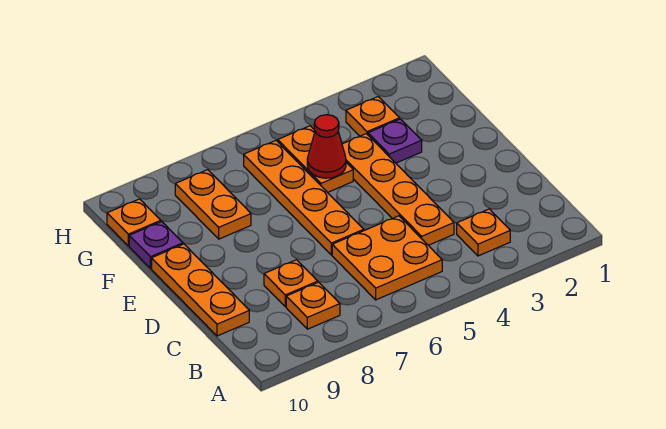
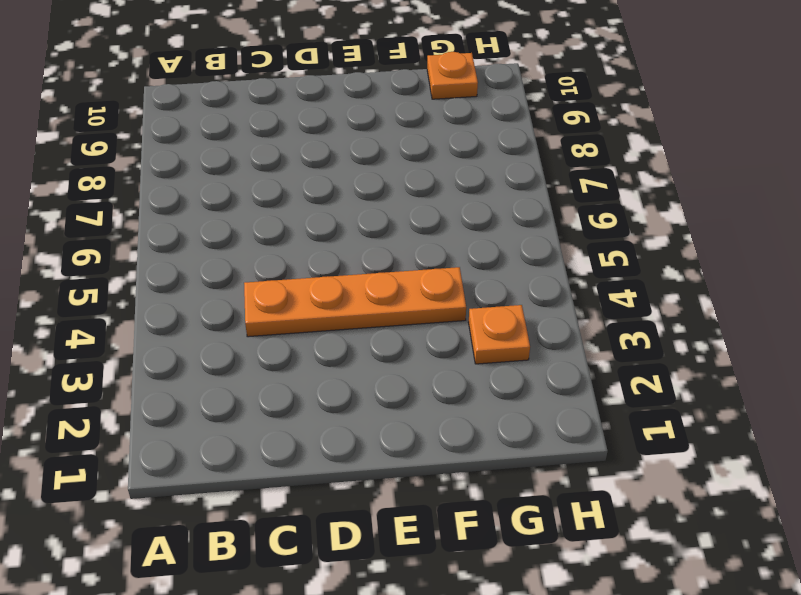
none -> orange 1x1 plate [457,209,510,256]
none -> orange 2x2 plate [332,216,442,300]
none -> orange 1x1 plate [286,282,340,329]

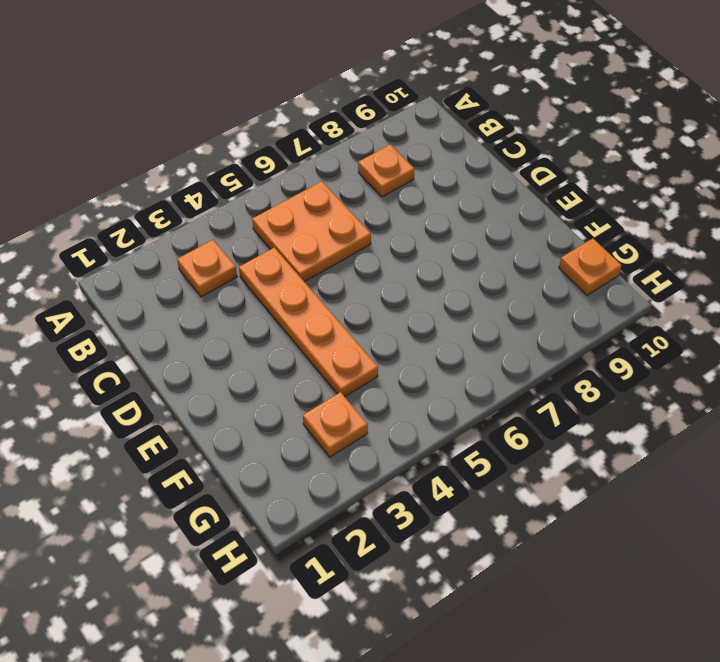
none -> orange 1x1 plate [264,260,318,307]
none -> orange 1x3 plate [152,244,249,336]
none -> orange 1x4 plate [244,141,364,255]

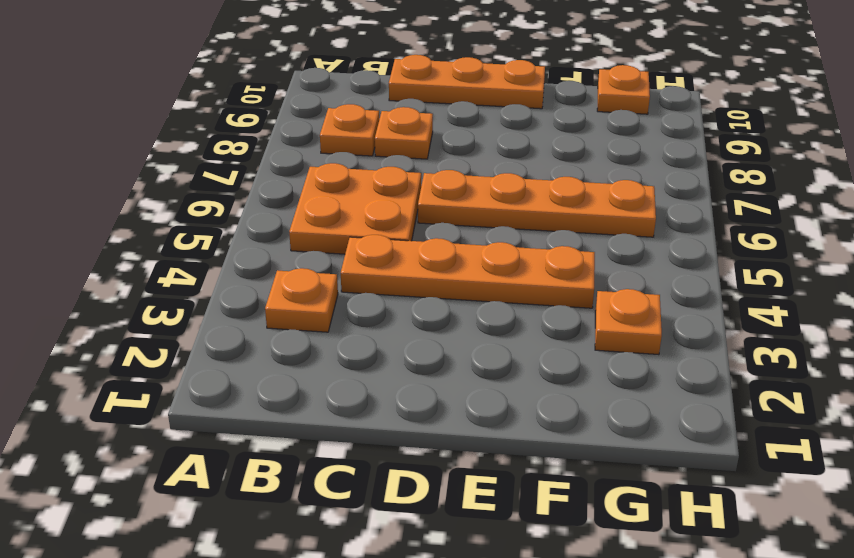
none -> purple 1x1 plate [368,119,422,163]
none -> orange 1x2 plate [278,126,353,193]
none -> orange 1x2 plate [175,170,251,239]

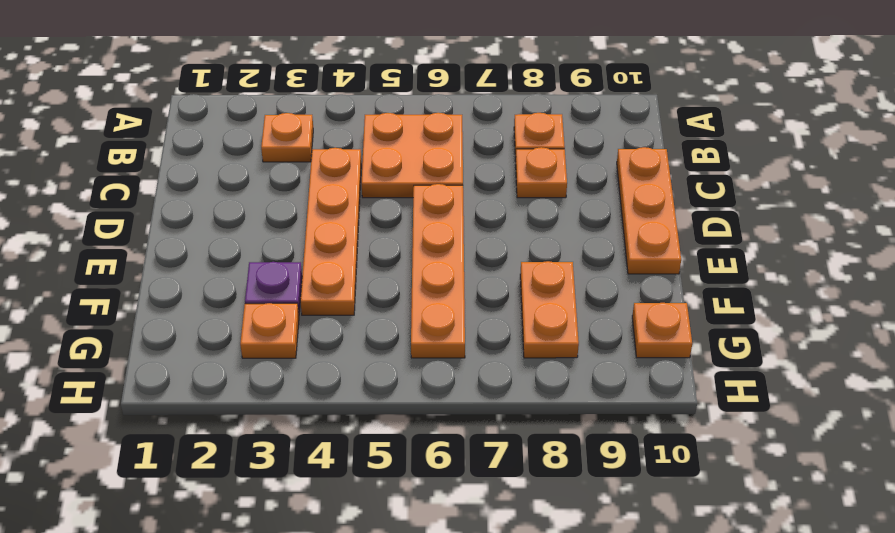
none -> orange 1x2 plate [278,126,353,193]
none -> purple 1x1 plate [129,222,183,268]
none -> red 1x1 cone [307,115,346,178]

